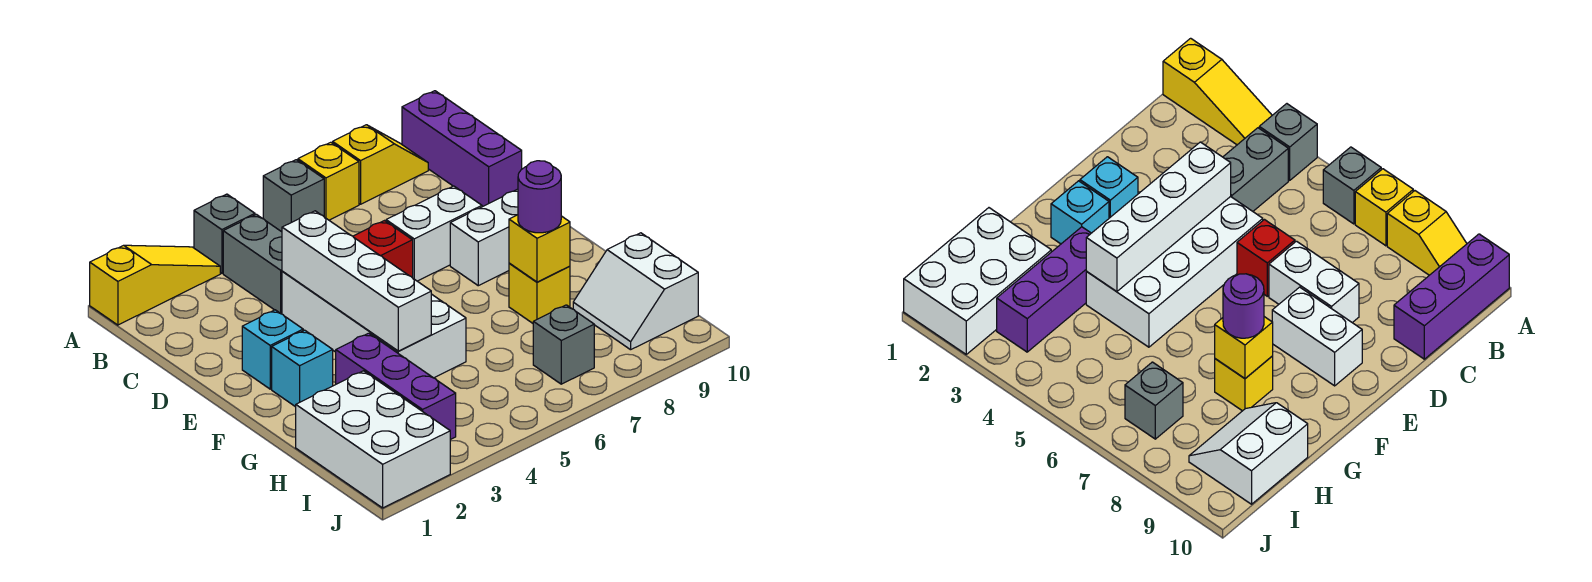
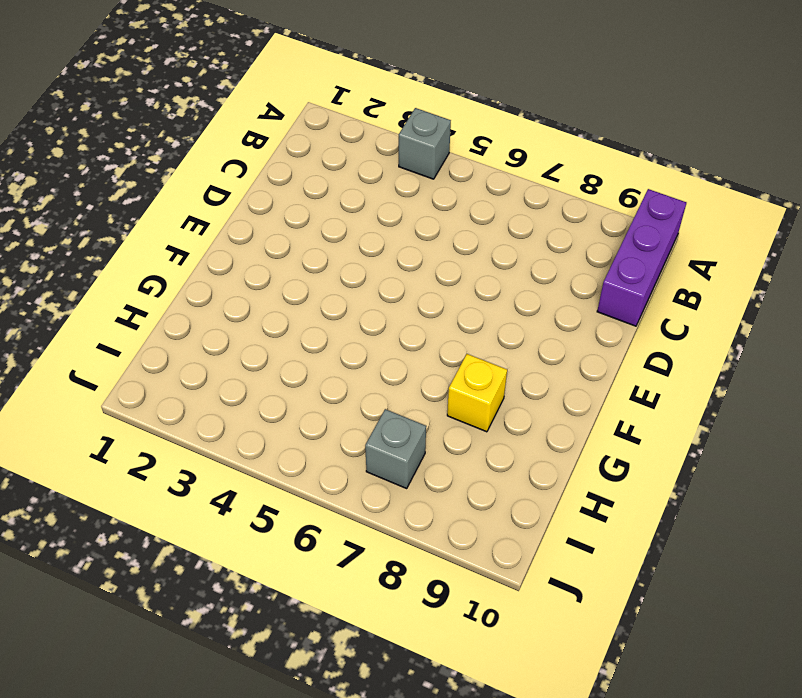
none -> yellow 1x3 slope [90,245,220,325]
none -> grey 1x1 brick [263,160,324,232]
none -> yellow 1x1 brick [298,142,359,220]

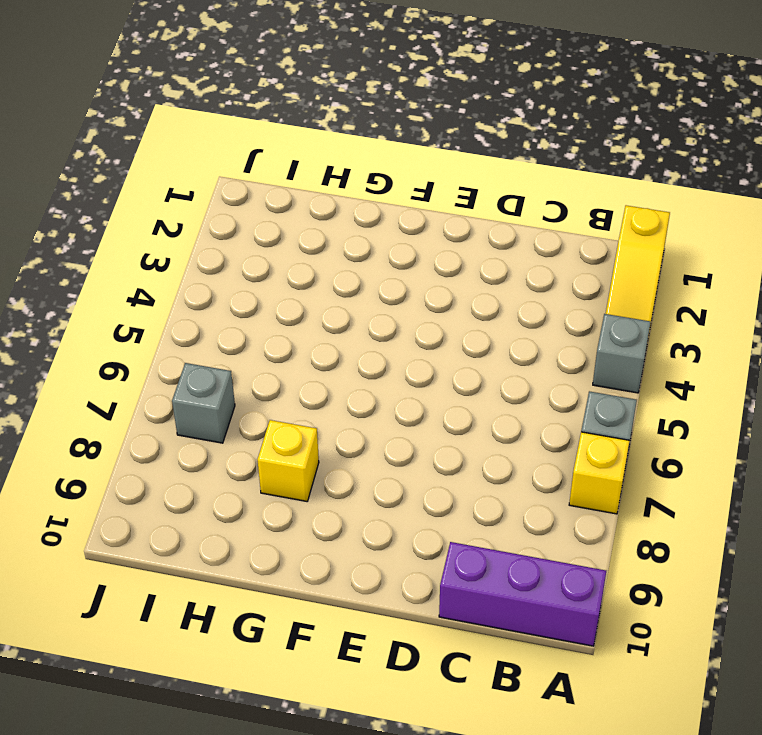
none -> yellow 1x2 slope [333,125,428,204]
none -> grey 1x2 brick [223,214,282,314]
none -> white 2x4 brick [282,271,466,378]

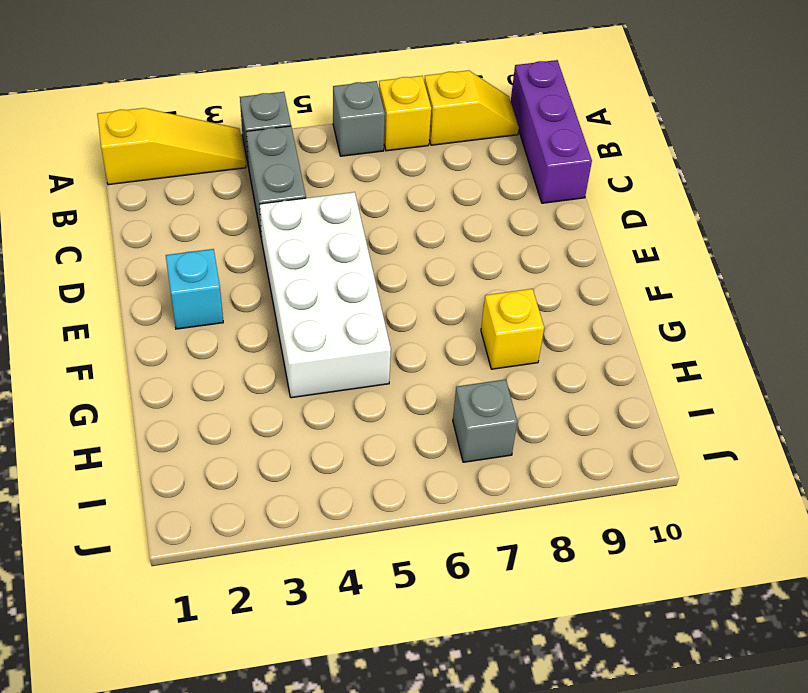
none -> red 1x1 brick [353,221,413,278]
none -> white 1x2 brick [386,186,482,281]
none -> white 1x2 brick [450,189,518,286]

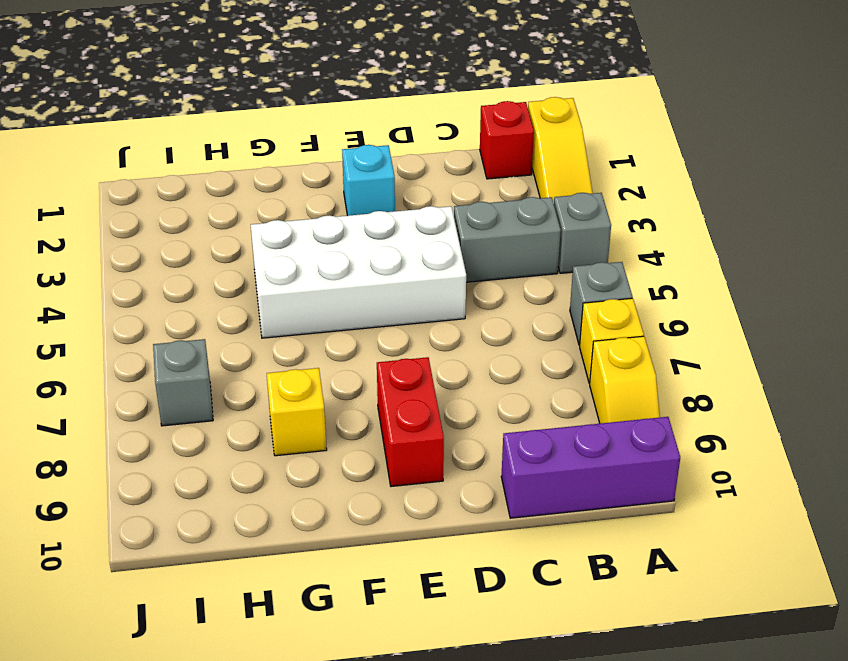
red 1x1 brick [480,101,534,179] -> red 1x1 brick moved to [353,221,413,278]
red 1x2 brick [377,357,444,487] -> white 1x2 brick [450,189,518,286]
none -> white 1x2 brick [386,186,482,281]
none -> cyan 1x1 brick [272,330,333,407]
none -> purple 1x3 brick [336,333,456,440]

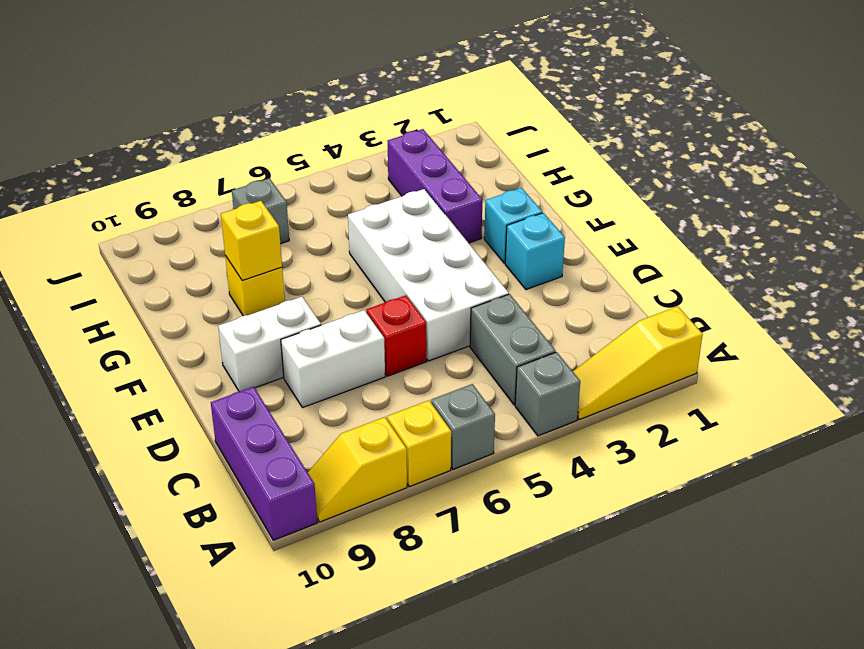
none -> white 2x3 brick [296,371,450,508]
none -> white 2x2 slope [573,233,698,350]
none -> white 1x4 brick [282,211,431,351]

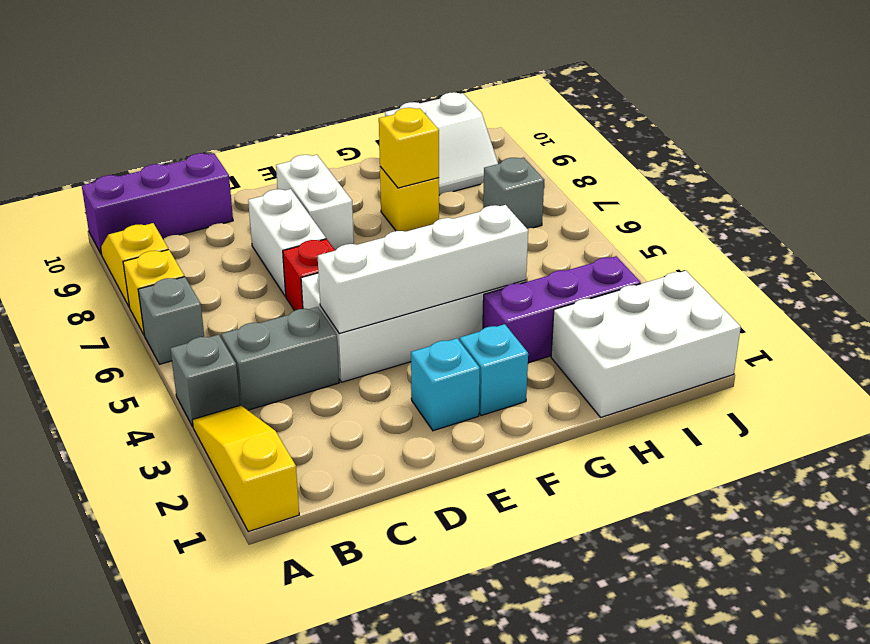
none -> purple 1x1 round brick [518,161,561,233]

